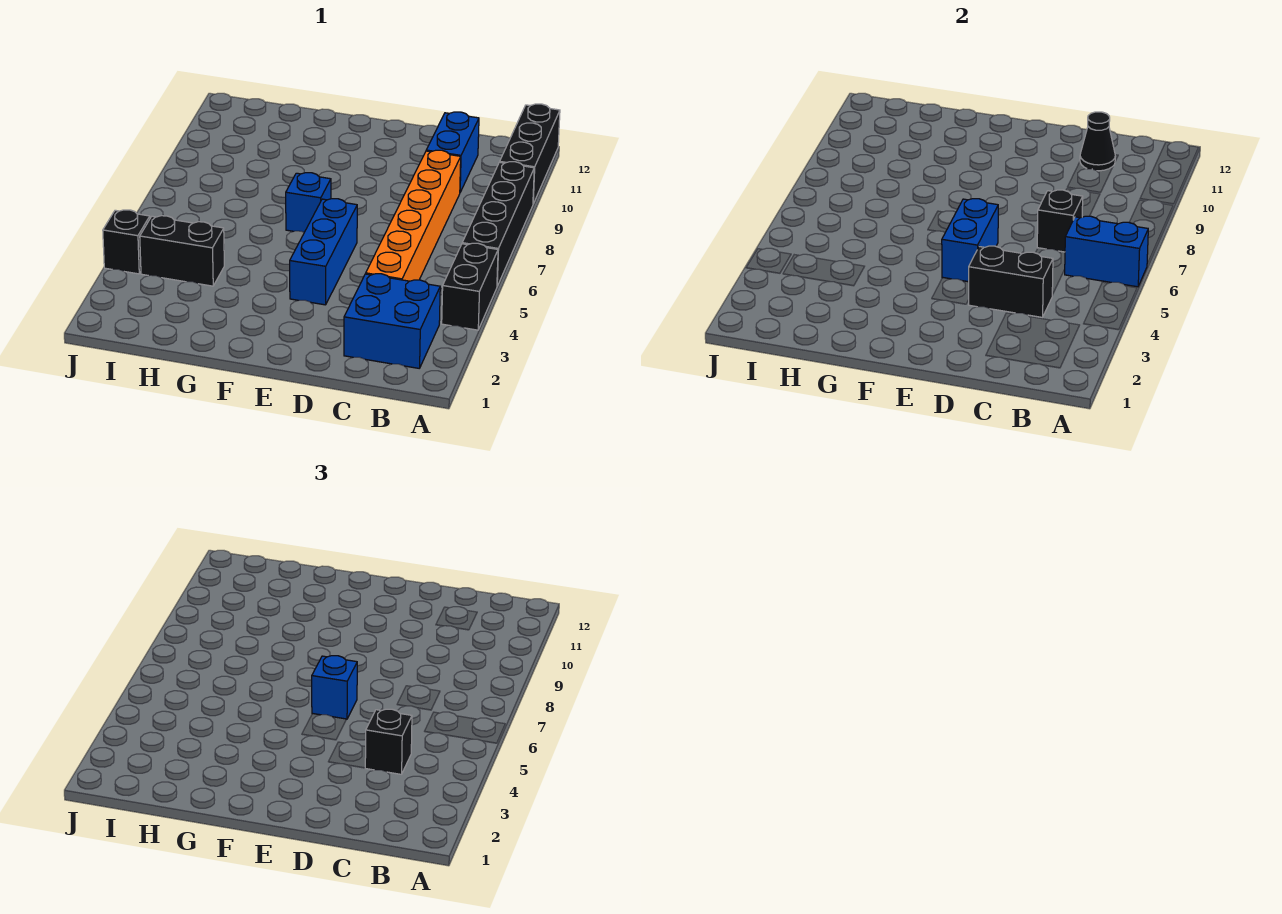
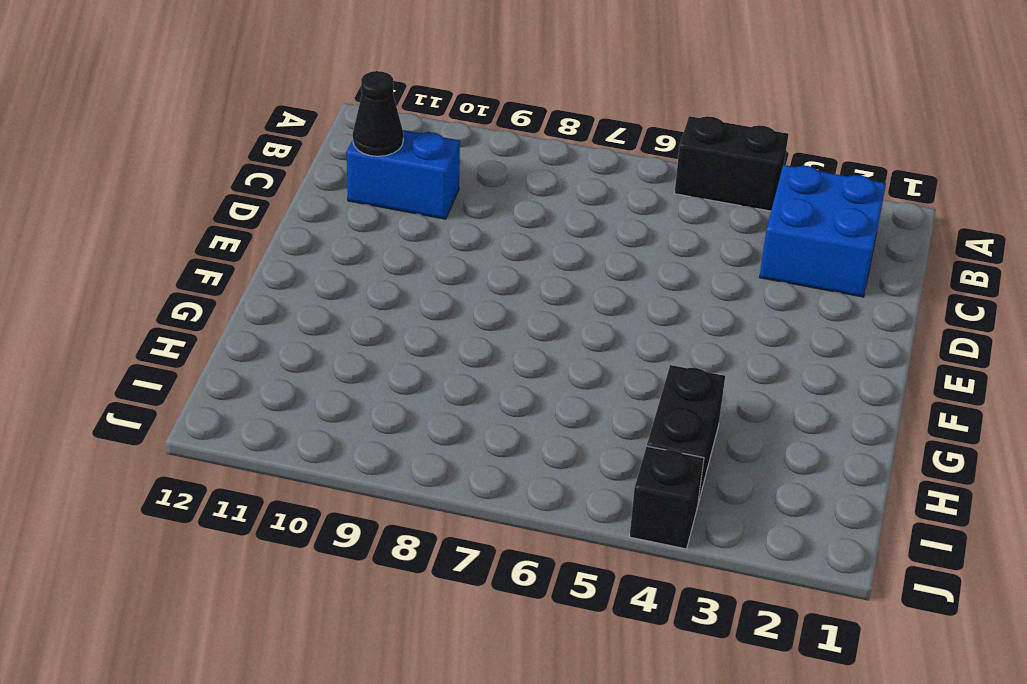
none -> black 1x4 brick [462,162,534,286]
none -> black 1x3 brick [500,104,560,204]
none -> orange 1x6 brick [366,150,461,281]

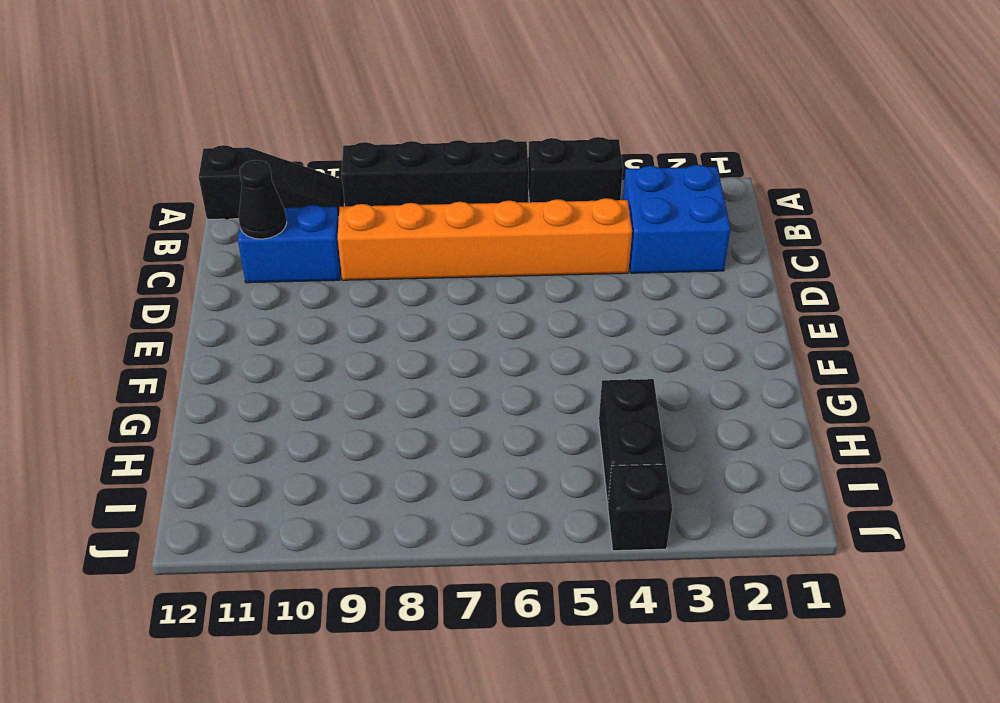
black 1x3 slope [199,145,344,219] -> black 1x3 brick [500,104,560,204]
none -> blue 1x3 brick [290,199,357,305]
none -> blue 1x1 brick [286,173,331,232]
none -> blue 1x2 brick [1065,216,1148,287]

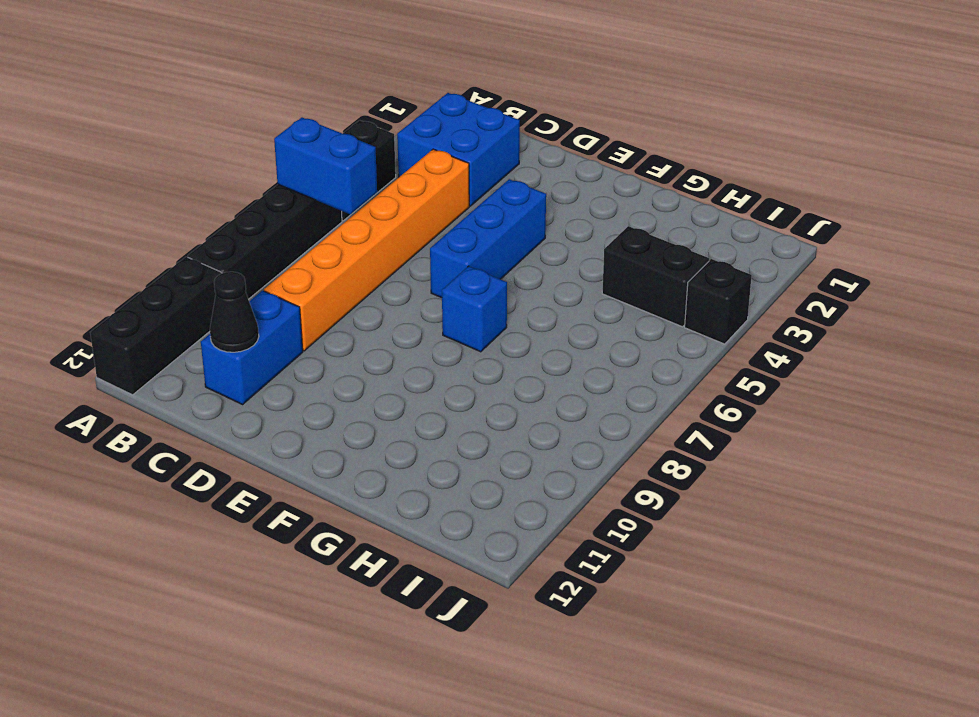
none -> black 1x2 brick [969,246,1053,317]
none -> black 1x1 brick [1037,190,1083,252]
none -> blue 1x2 brick [942,199,998,282]

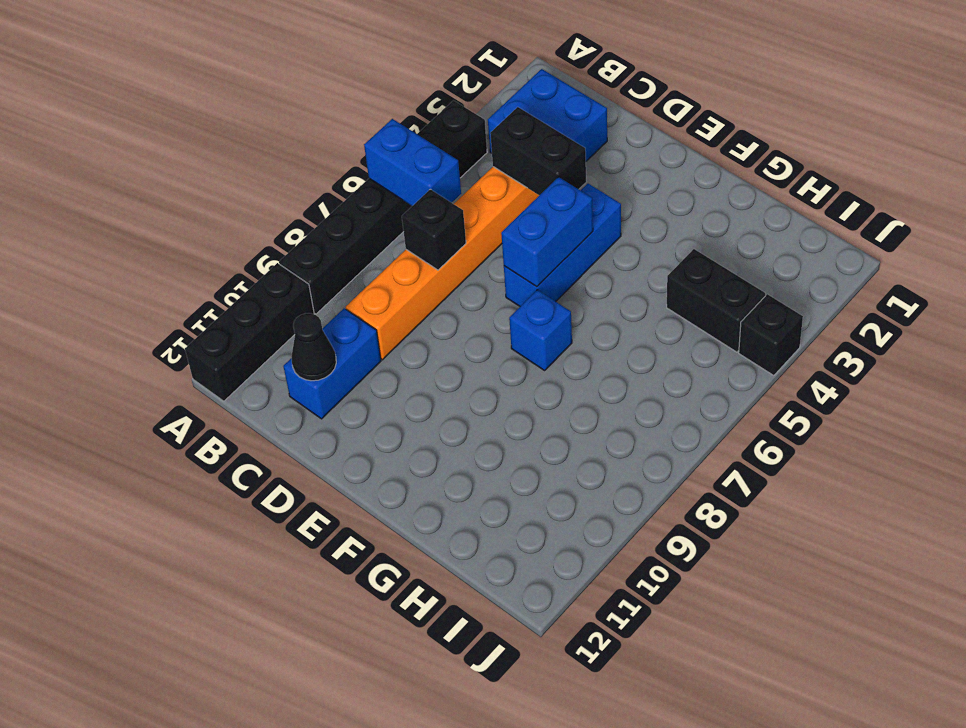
none -> black 1x1 brick [365,709,412,774]
none -> blue 1x1 brick [312,656,357,719]

